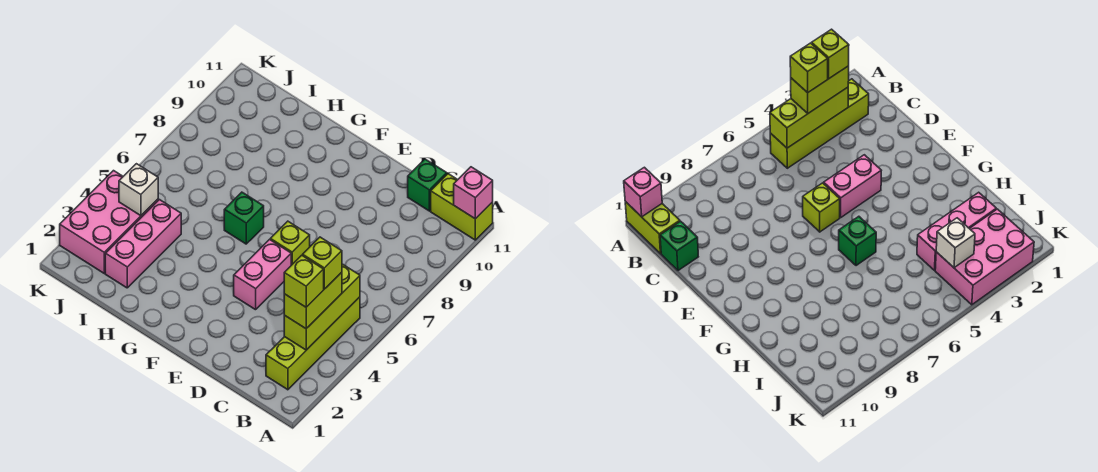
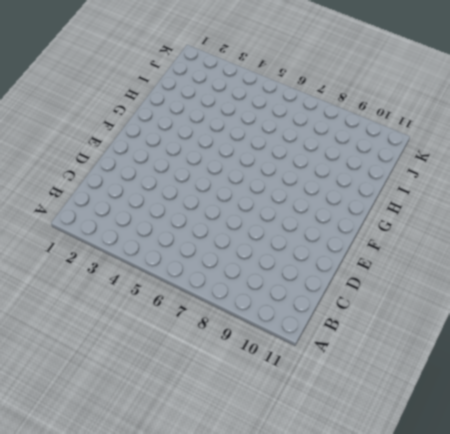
none -> lime 1x2 brick [431,174,493,240]
none -> lime 1x4 brick [266,297,360,390]
none -> green 1x1 brick [408,159,447,211]

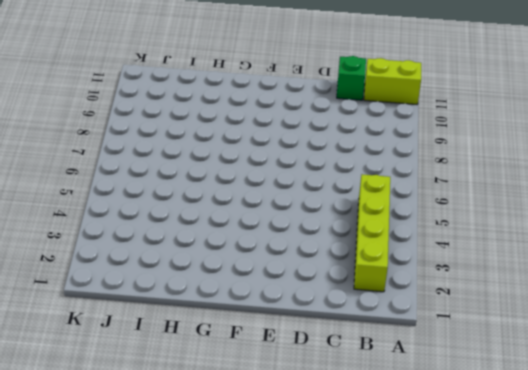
none -> pink 1x2 brick [234,240,291,310]
none -> lime 1x1 brick [270,221,310,265]
none -> green 1x1 brick [224,192,264,244]

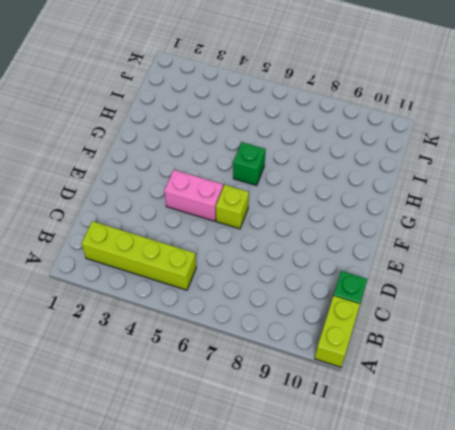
none -> pink 1x3 brick [105,200,181,288]
none -> pink 2x3 brick [60,171,158,273]
none -> pink 1x1 brick [454,167,493,219]

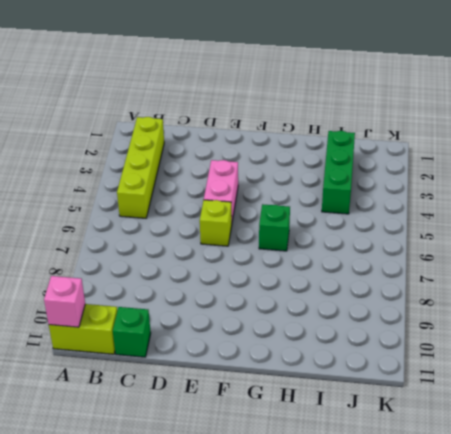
green 1x3 brick [322,131,355,214] -> pink 1x3 brick [105,200,181,288]
none -> pink 2x3 brick [60,171,158,273]
none -> lime 1x3 brick [284,264,360,350]
none -> white 1x1 brick [119,164,158,216]

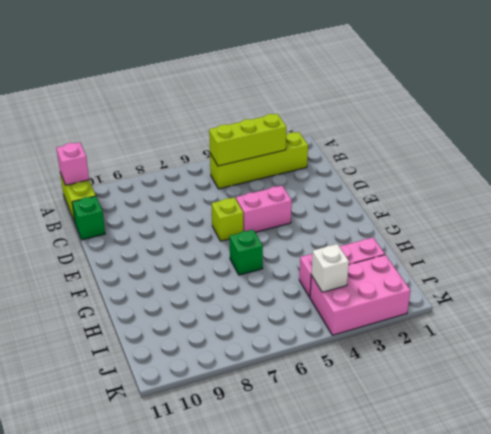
none -> lime 1x2 brick [284,272,342,329]
none -> lime 1x1 brick [284,255,324,307]
none -> lime 1x1 brick [303,237,342,289]

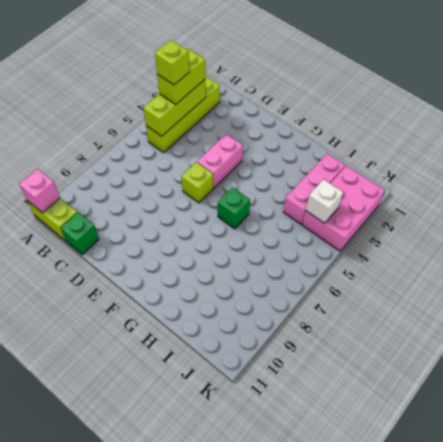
none -> lime 1x1 brick [284,255,324,307]

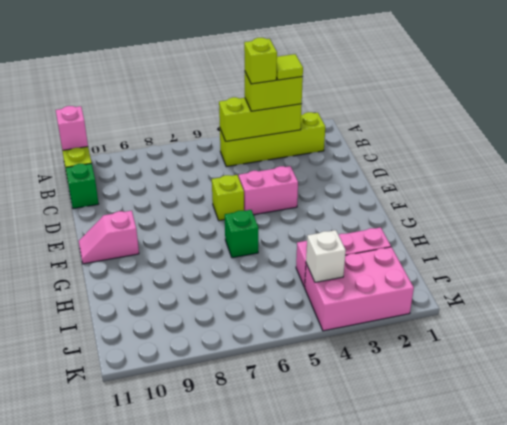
lime 1x1 tile [276,54,303,80] -> lime 1x1 brick [284,255,324,307]
pink 1x2 slope [79,211,139,264] -> none

